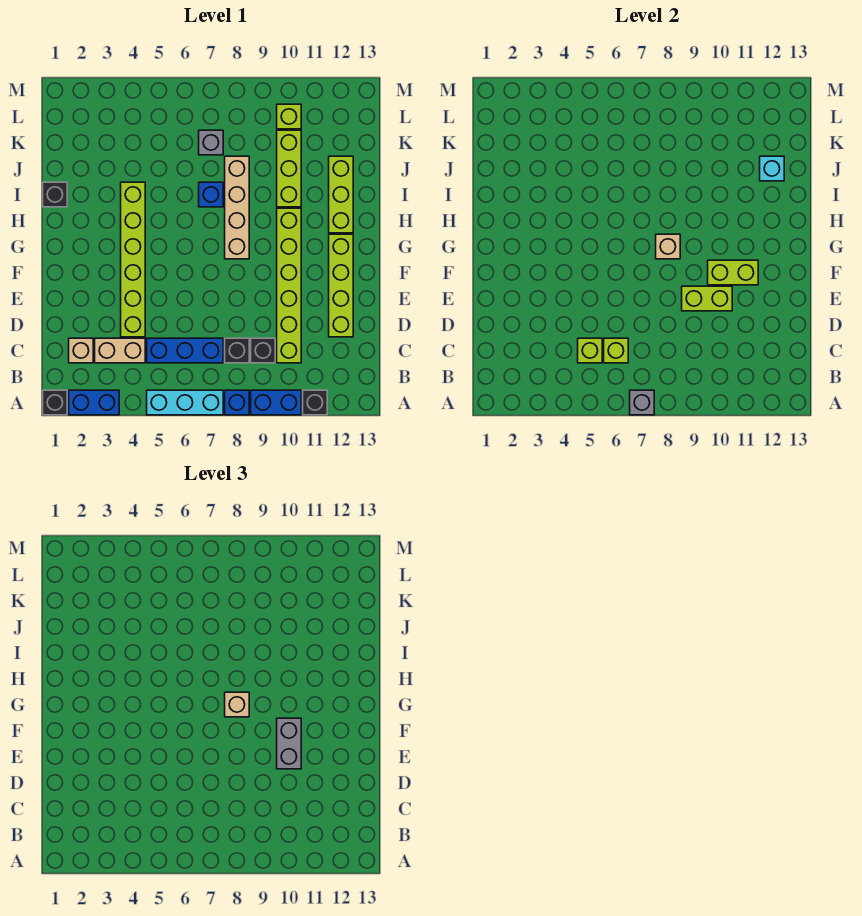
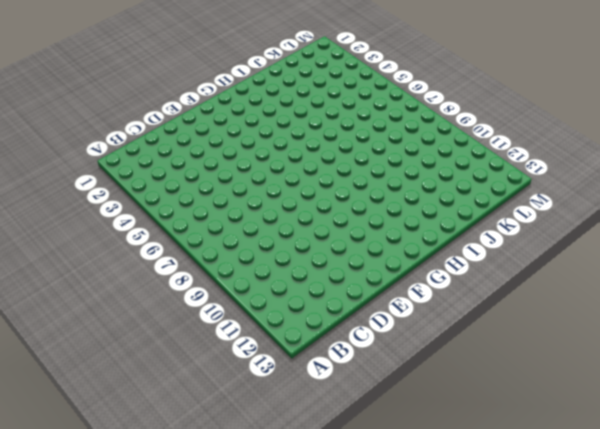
none -> black 1x1 brick [43,390,67,415]
none -> blue 1x2 brick [69,390,119,415]
none -> cyan 1x3 brick [147,390,223,415]
none -> blue 1x1 brick [225,390,249,415]

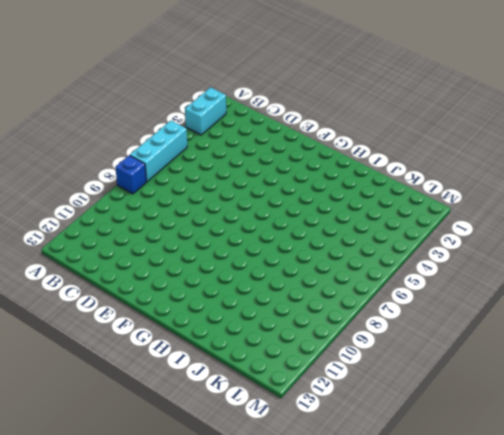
cyan 1x2 brick [185,87,226,135] -> blue 1x2 brick [69,390,119,415]
none -> black 1x1 brick [43,390,67,415]
none -> blue 1x2 brick [251,390,301,415]
none -> black 1x1 brick [303,390,327,415]
none -> tan 1x1 brick [69,338,93,363]

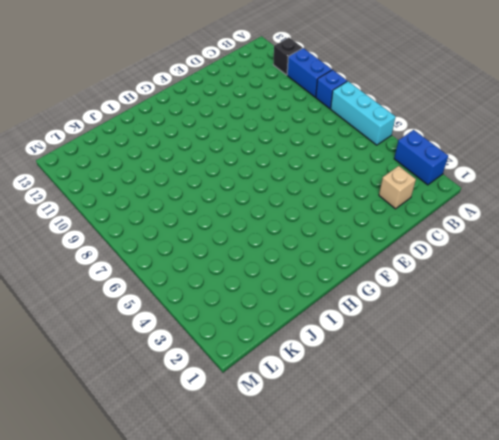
none -> black 1x1 brick [43,390,67,415]
none -> tan 1x2 brick [95,338,145,363]
none -> blue 1x3 brick [147,338,223,363]
none -> black 1x1 brick [225,338,249,363]

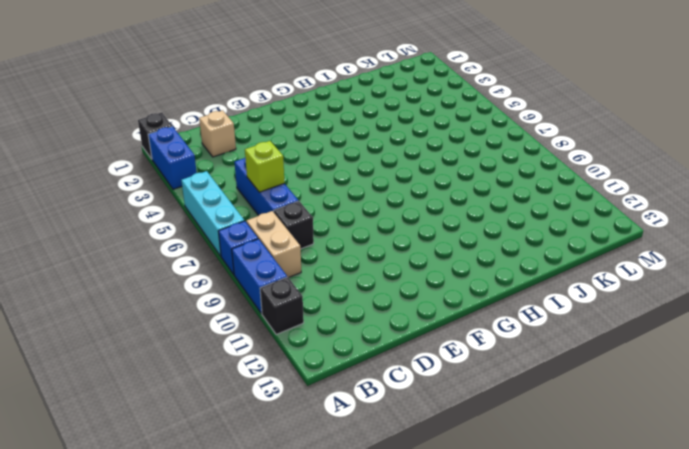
tan 1x2 brick [246,211,301,278] -> tan 1x2 brick moved to [95,338,145,363]
none -> black 1x1 brick [251,338,275,363]
none -> lime 1x6 brick [277,208,301,363]
none -> lime 1x6 brick [121,182,145,337]
none -> lime 1x4 brick [329,234,353,337]

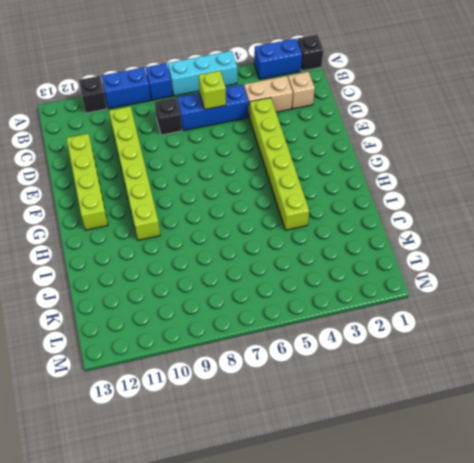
none -> black 1x1 brick [251,338,275,363]
none -> tan 1x4 brick [225,156,249,259]
none -> lime 1x3 brick [329,156,353,233]
none -> black 1x1 brick [43,182,67,207]

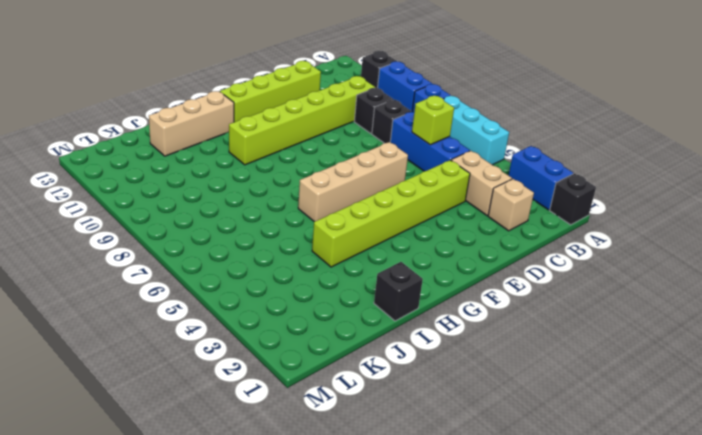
tan 1x4 brick [298,142,408,222] -> tan 1x4 brick moved to [225,156,249,259]
tan 1x3 brick [149,91,234,156] -> lime 1x3 brick [329,156,353,233]
none -> blue 1x1 brick [199,182,223,207]
none -> lime 1x3 brick [277,130,301,207]
none -> grey 1x1 brick [199,130,223,155]
none -> lime 1x1 brick [277,104,301,129]

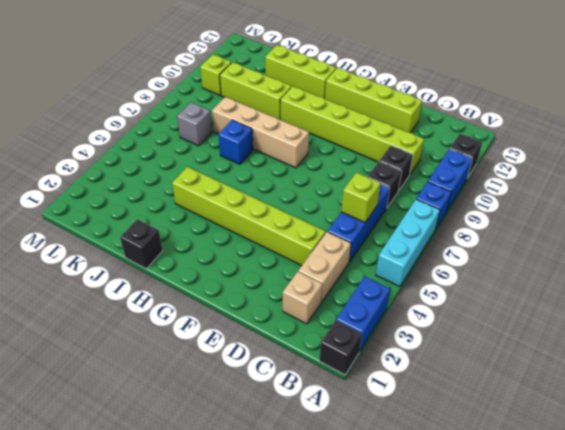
none -> grey 1x1 brick [630,390,654,415]
none -> lime 1x1 brick [578,338,602,363]
none -> lime 1x2 brick [682,286,732,311]
none -> lime 1x2 brick [708,260,758,285]

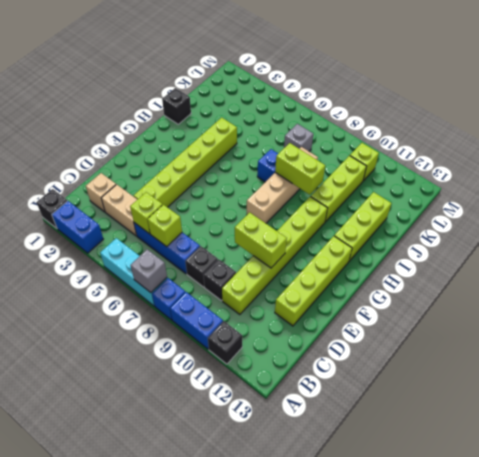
lime 1x2 brick [275,143,325,195] -> lime 1x2 brick moved to [708,260,758,285]
none -> tan 1x1 brick [656,234,680,259]
none -> cyan 1x1 brick [760,156,784,181]
none -> grey 1x2 brick [277,718,301,769]
none -> tan 1x1 brick [225,692,249,717]

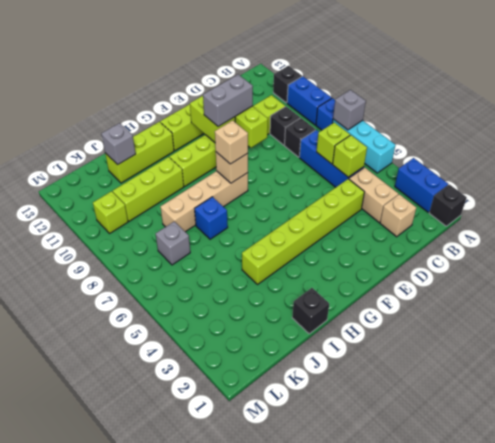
grey 1x1 brick [101,123,136,165] -> cyan 1x1 brick [760,156,784,181]

